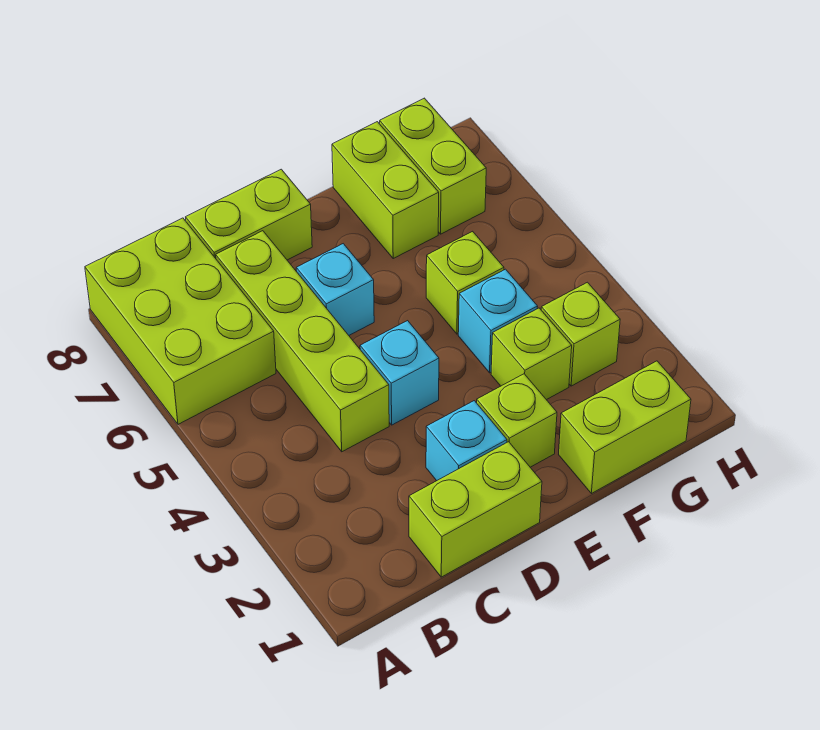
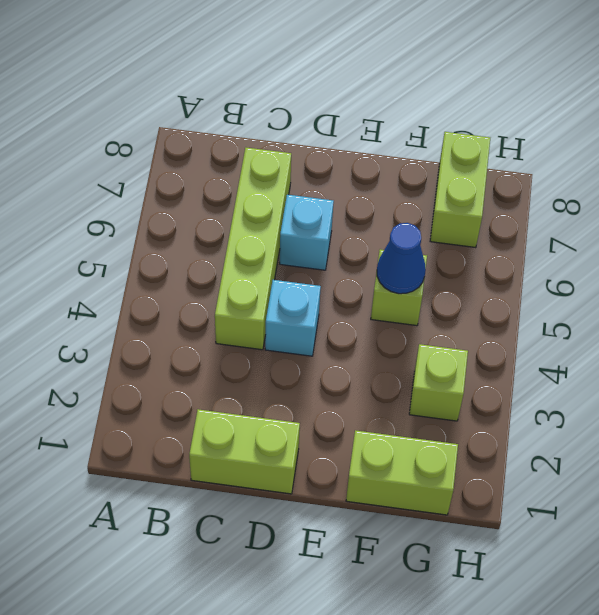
blue 1x1 cone [377,223,426,294] -> none
none -> lime 2x3 brick [85,218,276,424]
none -> lime 1x2 brick [186,169,312,260]
none -> cyan 1x1 brick [426,401,507,481]

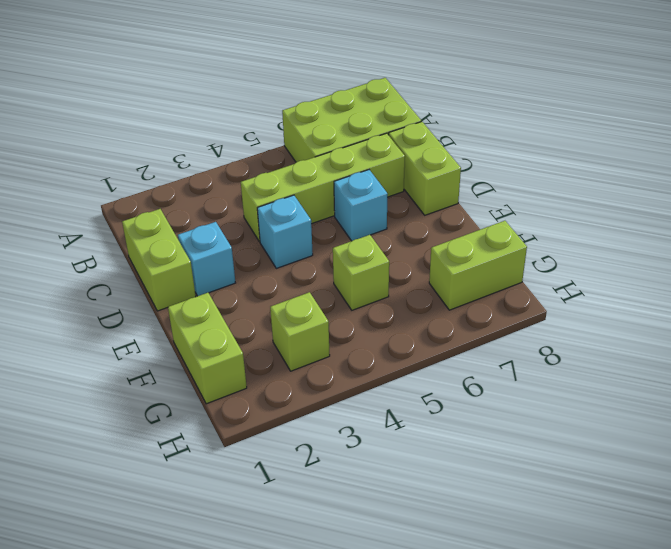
none -> lime 1x1 brick [477,374,557,467]
none -> lime 1x1 brick [491,308,572,400]
none -> cyan 1x1 brick [458,269,538,373]

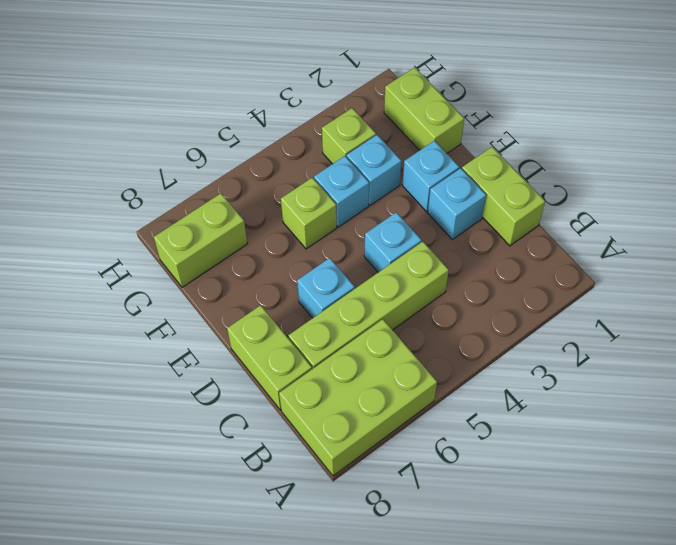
cyan 1x1 brick [403,141,459,212] -> lime 1x1 brick [477,374,557,467]
cyan 1x1 brick [347,135,401,205] -> lime 1x1 brick [491,308,572,400]
none -> lime 1x2 brick [332,122,439,258]

